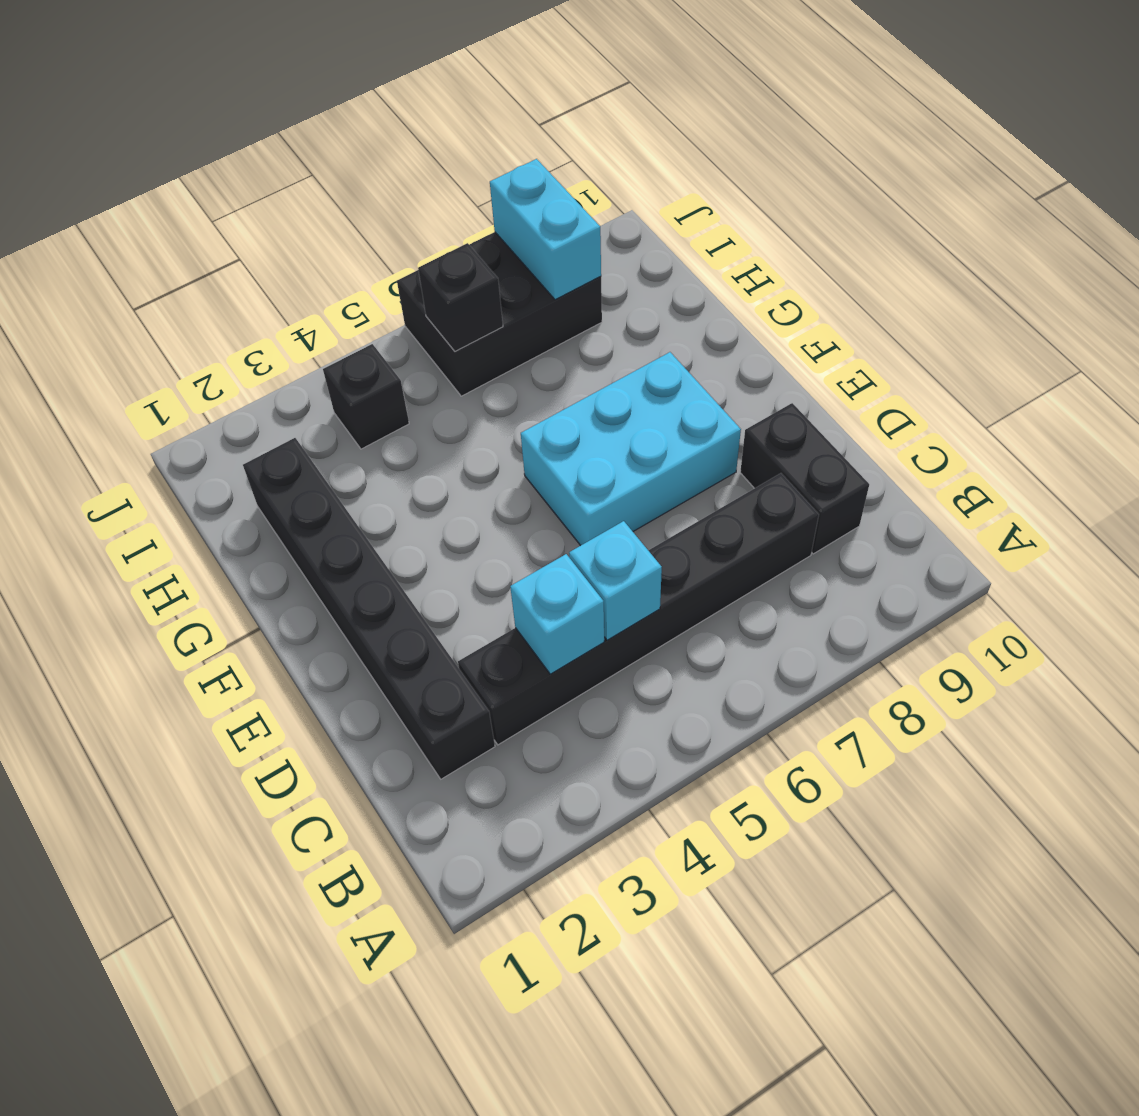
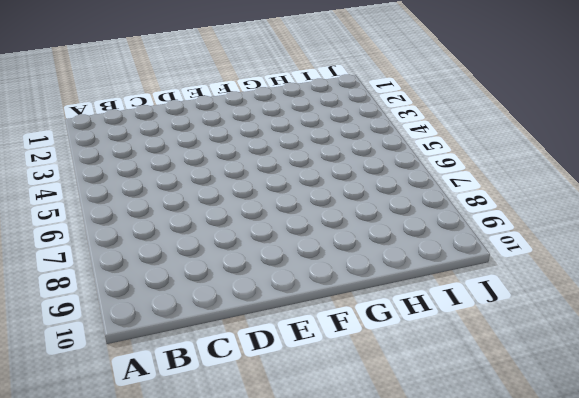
none -> black 1x6 brick [243,438,495,779]
none -> black 1x6 brick [458,473,819,745]

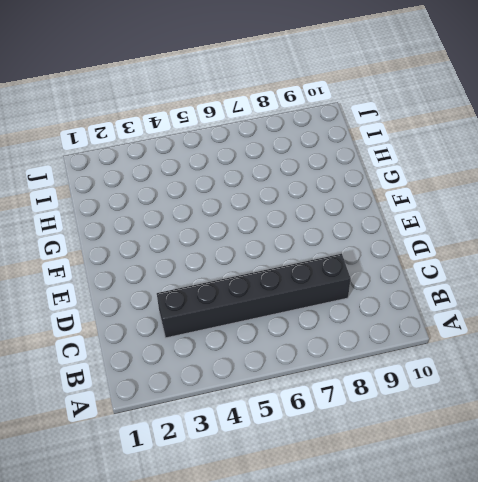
none -> black 1x6 brick [243,438,495,779]
none -> black 1x2 brick [740,403,869,554]

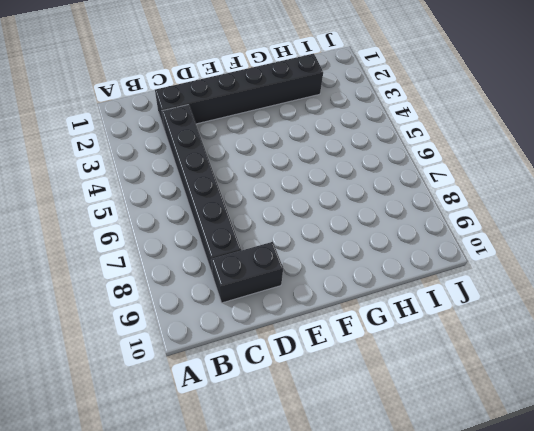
none -> cyan 2x3 brick [521,352,741,546]
none -> black 1x1 brick [323,344,409,449]

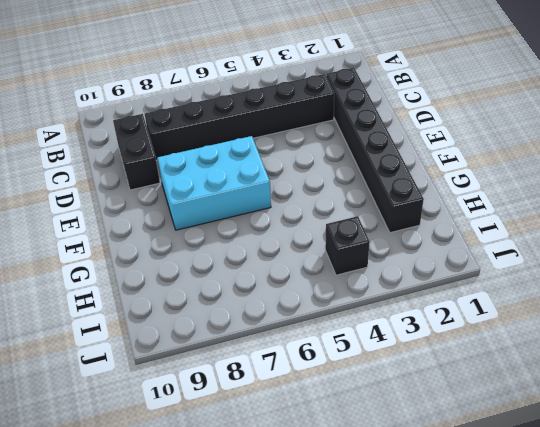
none -> black 2x3 brick [397,232,602,396]
none -> cyan 1x1 brick [510,554,604,674]

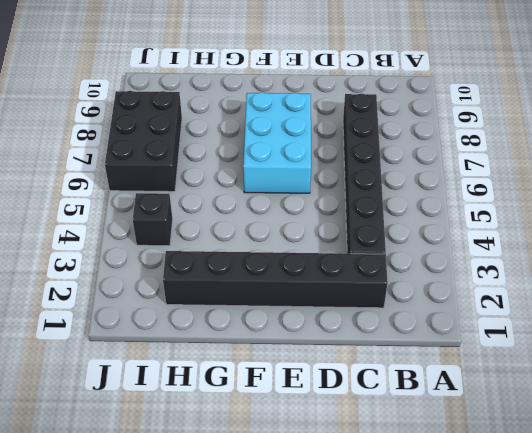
none -> black 1x2 brick [740,403,869,554]
none -> cyan 1x1 brick [510,554,604,674]

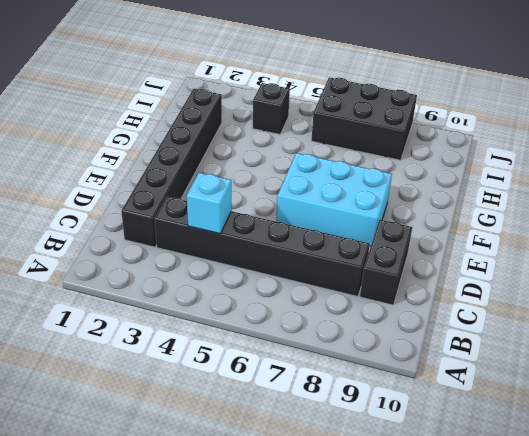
none -> cyan 1x1 brick [569,521,662,640]
none -> black 1x1 brick [418,243,503,351]

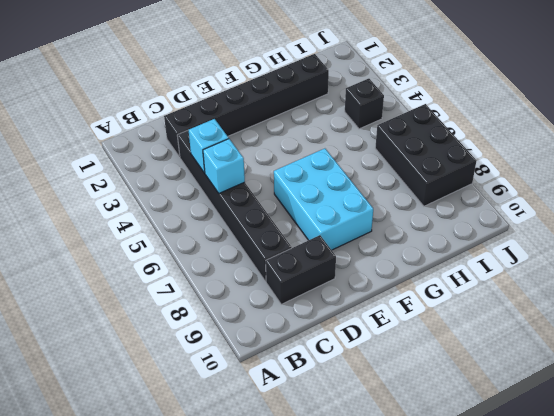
none -> black 1x1 brick [418,243,503,351]
none -> cyan 1x2 brick [490,159,601,300]

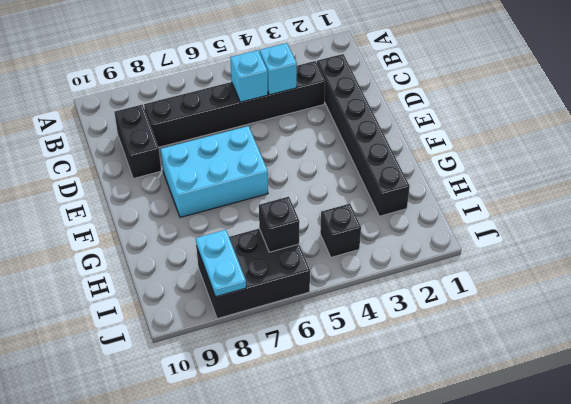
cyan 1x2 plate [196,230,246,297] -> cyan 1x2 brick [490,159,601,300]

